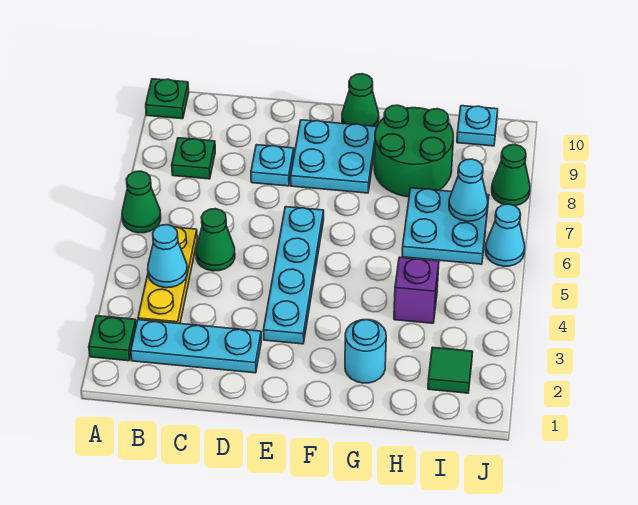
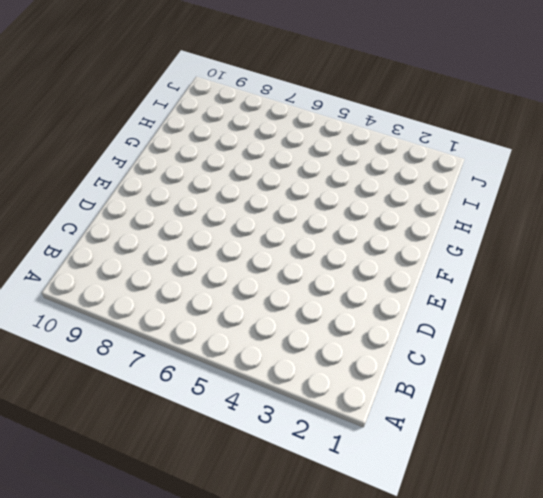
none -> green 1x1 plate [89,316,136,361]
none -> green 1x1 cone [122,171,161,233]
none -> green 1x1 plate [146,79,189,119]

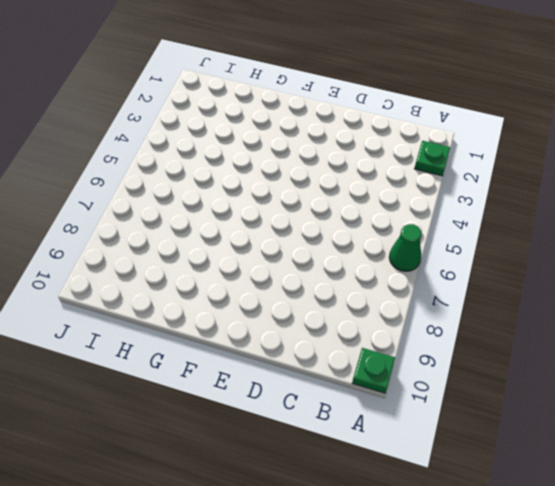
none -> cyan 1x3 plate [131,320,261,373]
none -> yellow 1x3 plate [138,226,197,324]
none -> green 1x1 plate [172,138,215,179]

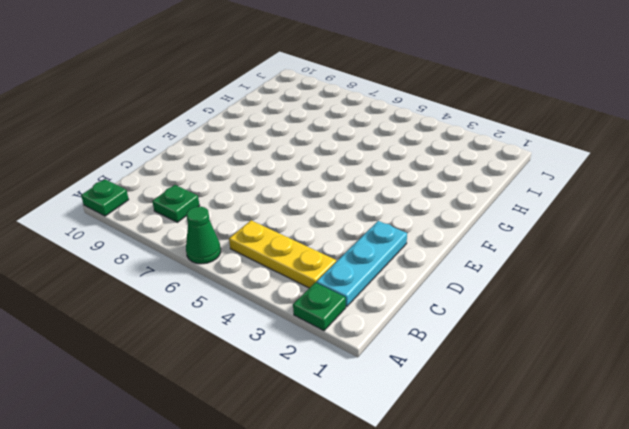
none -> green 1x1 cone [196,209,235,271]
none -> cyan 1x1 plate [251,145,294,186]
none -> cyan 1x4 plate [263,207,324,344]

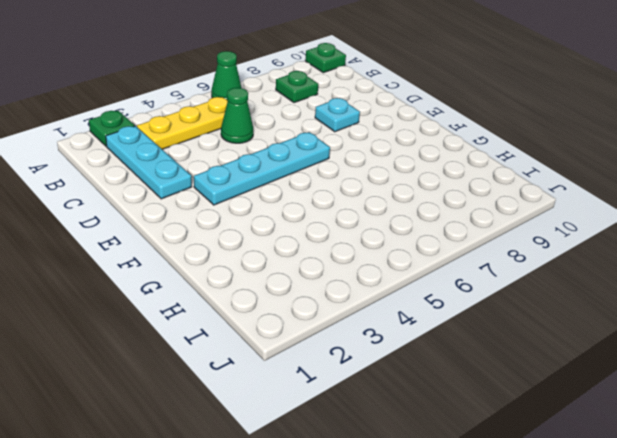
none -> cyan 2x2 plate [291,120,377,193]
none -> green 1x1 cone [342,74,379,126]
none -> cyan 1x1 round brick [345,320,386,383]

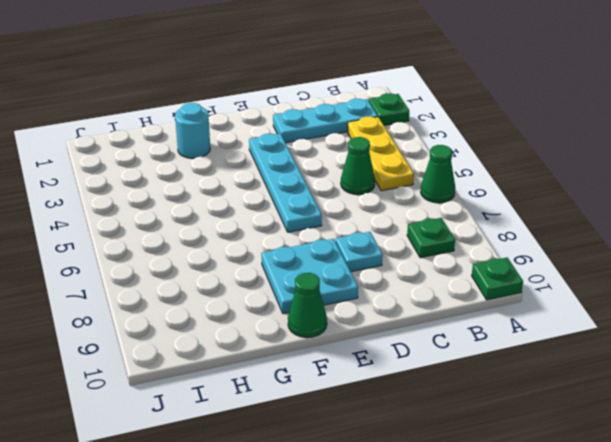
none -> green 2x2 round brick [374,105,453,197]
none -> purple 1x1 brick [394,257,439,323]
none -> cyan 2x2 plate [402,188,489,264]

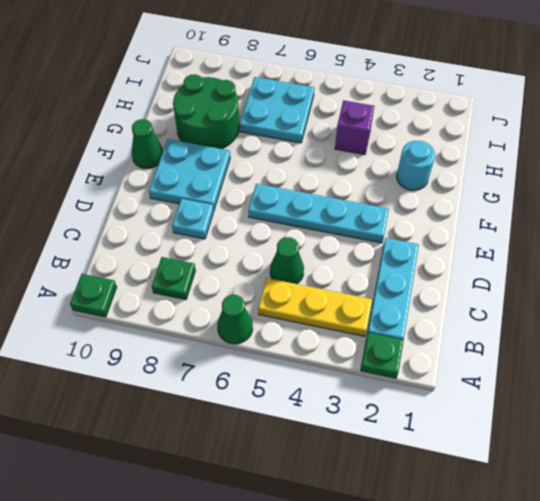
none -> green 1x1 tile [428,347,473,393]
none -> cyan 1x1 plate [457,106,498,146]
none -> cyan 1x1 cone [485,204,525,266]

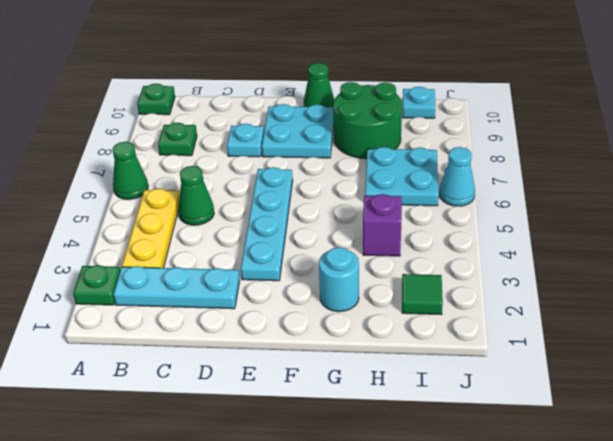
none -> green 1x1 cone [492,145,530,206]
none -> cyan 1x1 cone [148,225,187,288]
none -> cyan 1x1 cone [449,159,488,221]

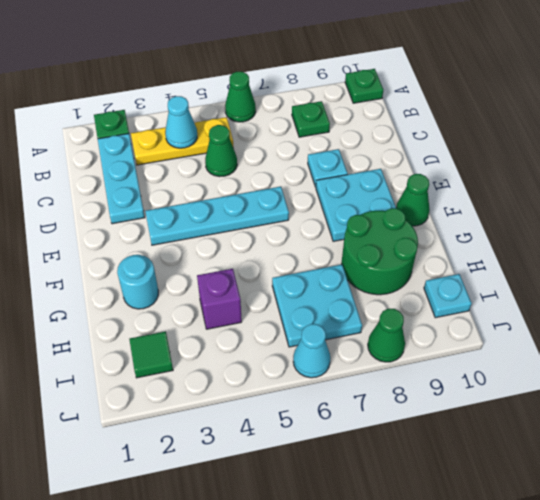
none -> cyan 1x1 cone [449,159,488,221]

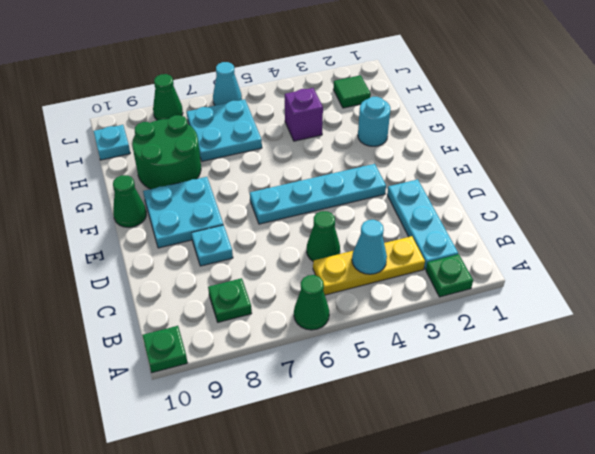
none -> cyan 1x1 cone [449,159,488,221]

